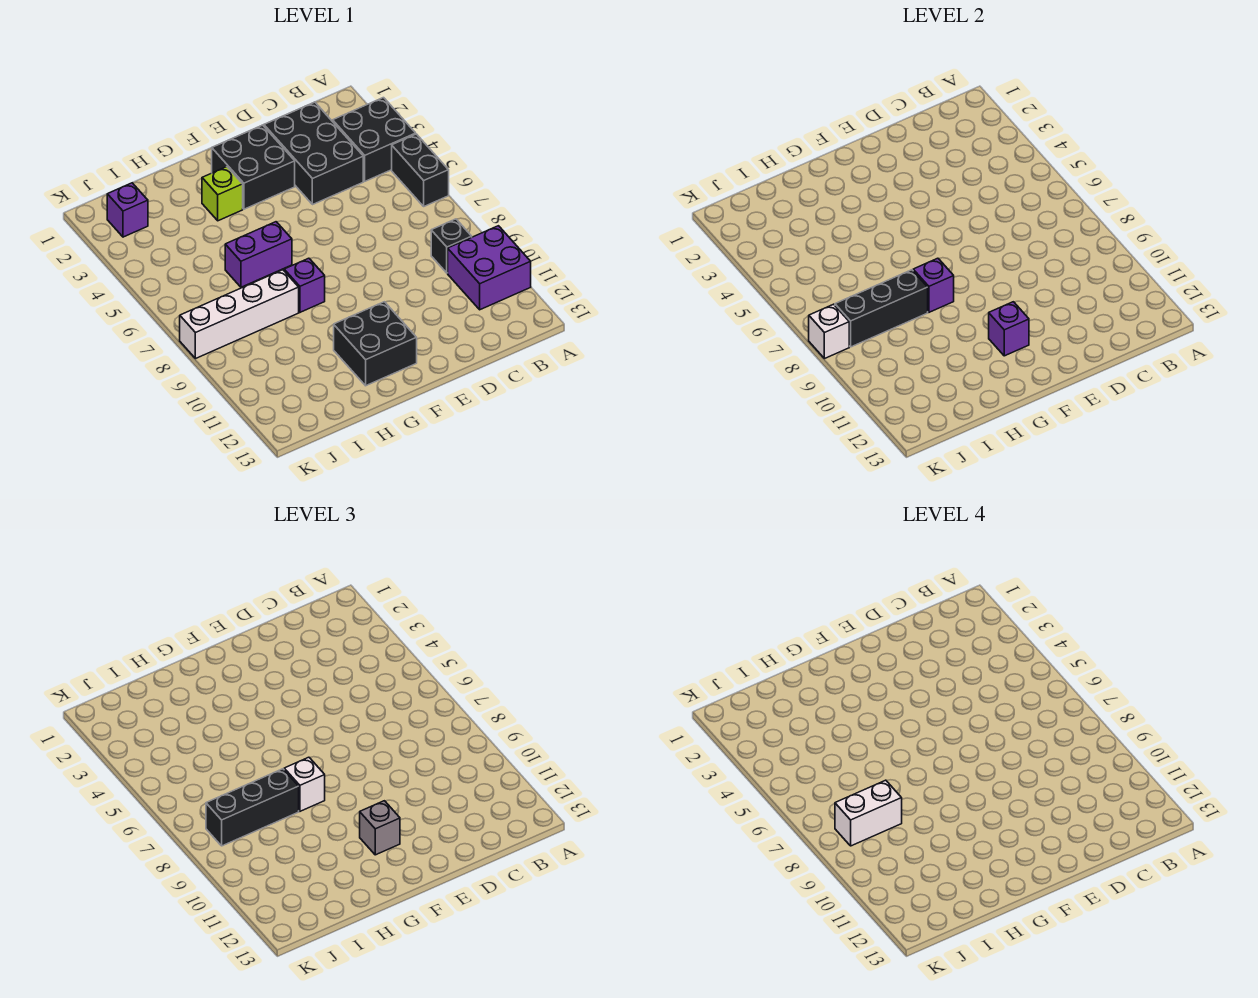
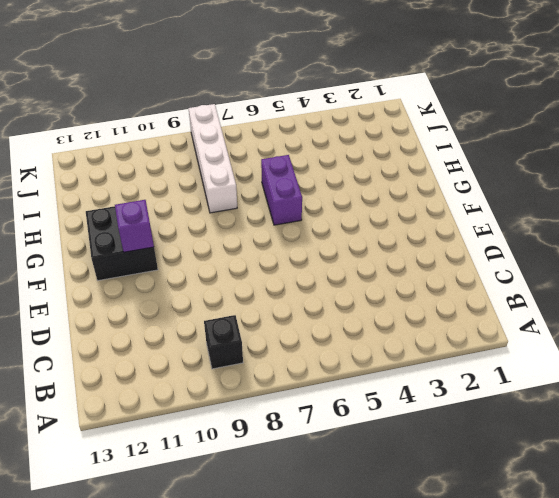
none -> black 2x2 brick [333,98,416,181]
none -> black 1x2 brick [392,134,449,206]
none -> purple 2x2 brick [448,226,531,310]

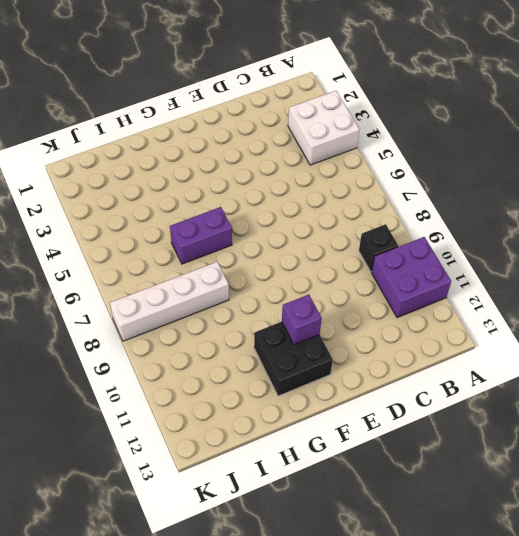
white 2x2 brick [288,91,359,165] -> black 2x2 brick [333,98,416,181]
none -> black 1x2 brick [392,134,449,206]
none -> black 2x3 brick [264,102,363,205]
none -> black 2x2 brick [212,125,295,209]

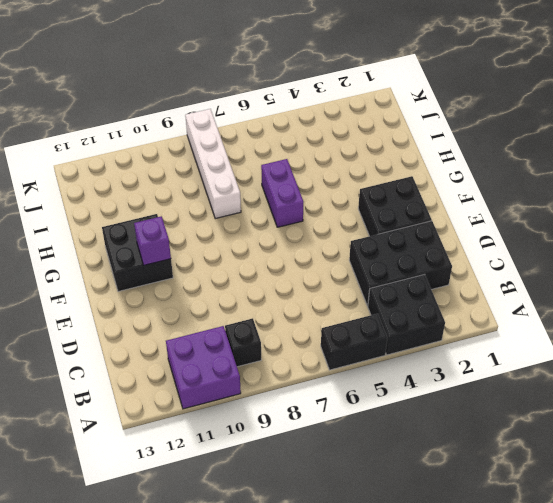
none -> lime 1x1 brick [202,167,243,221]
none -> purple 1x1 brick [284,258,325,312]
none -> purple 1x1 brick [107,183,148,237]

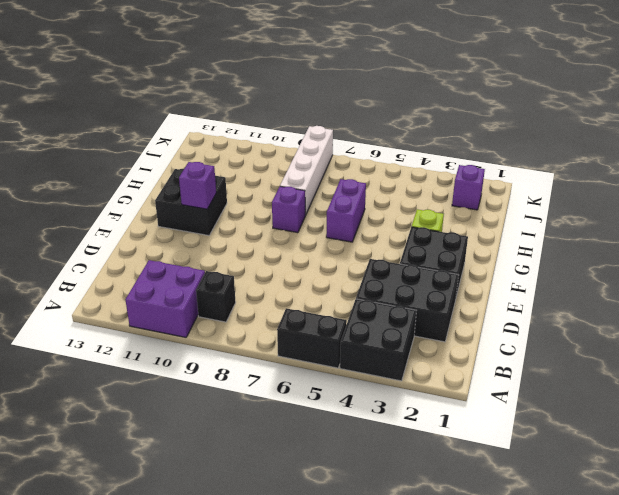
none -> purple 1x1 brick [913,258,954,312]
none -> black 1x3 brick [835,270,928,347]
none -> white 1x1 brick [809,304,849,359]

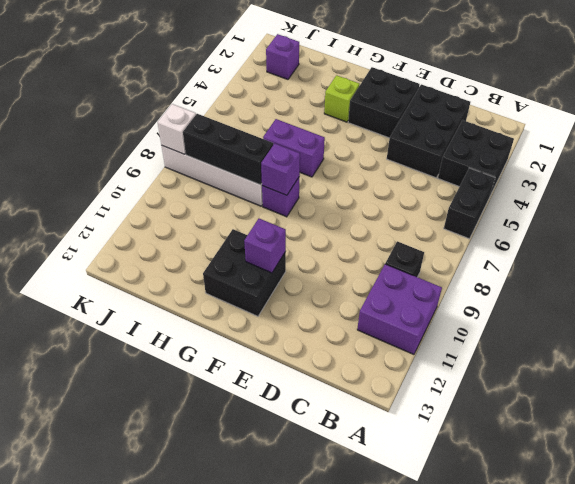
none -> grey 1x1 brick [360,801,400,855]
none -> white 1x1 brick [284,757,325,811]
none -> black 1x3 brick [206,769,299,846]

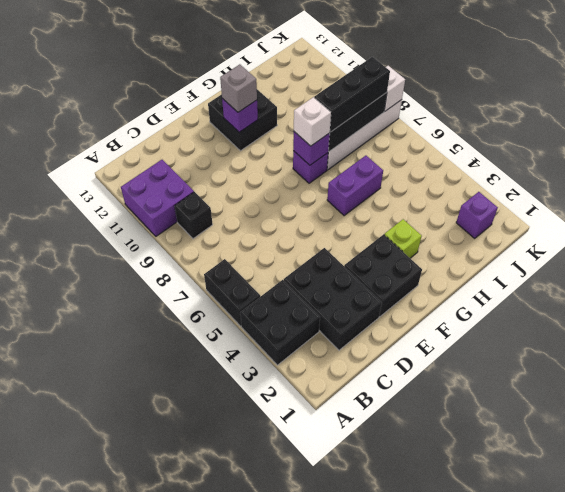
none -> white 1x2 brick [835,780,902,846]

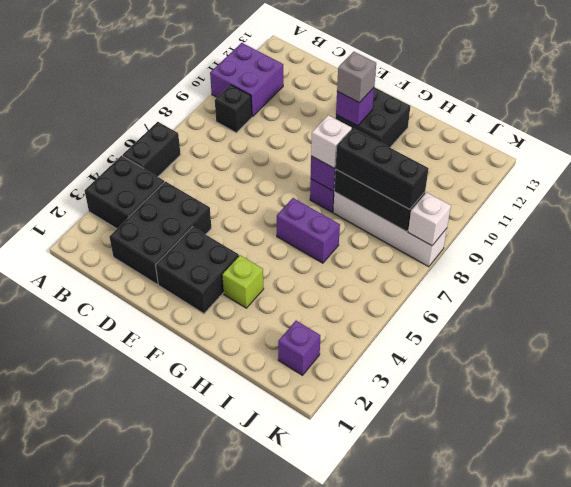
none -> white 1x2 brick [835,780,902,846]

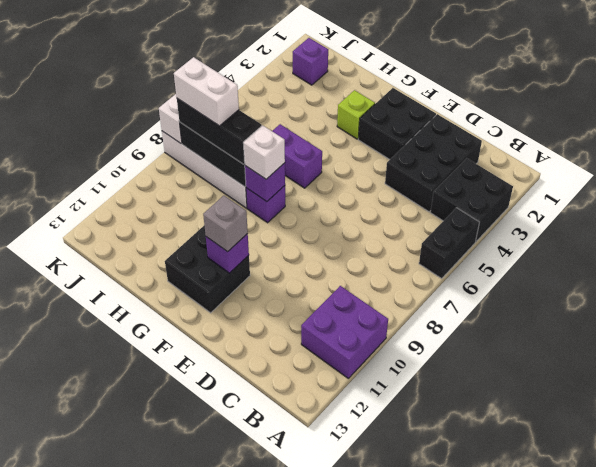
none -> black 1x1 brick [431,219,472,273]

